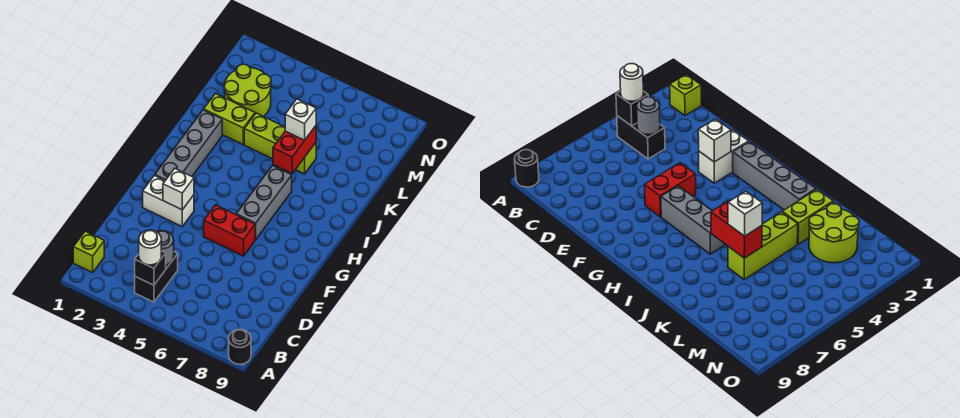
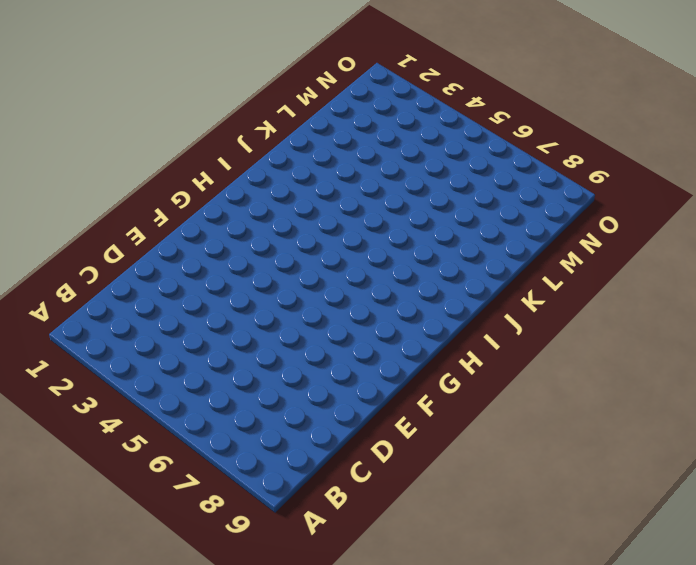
none -> black 1x1 round brick [229,330,251,364]
none -> lime 1x1 brick [73,231,104,273]
none -> black 1x2 brick [135,252,178,302]

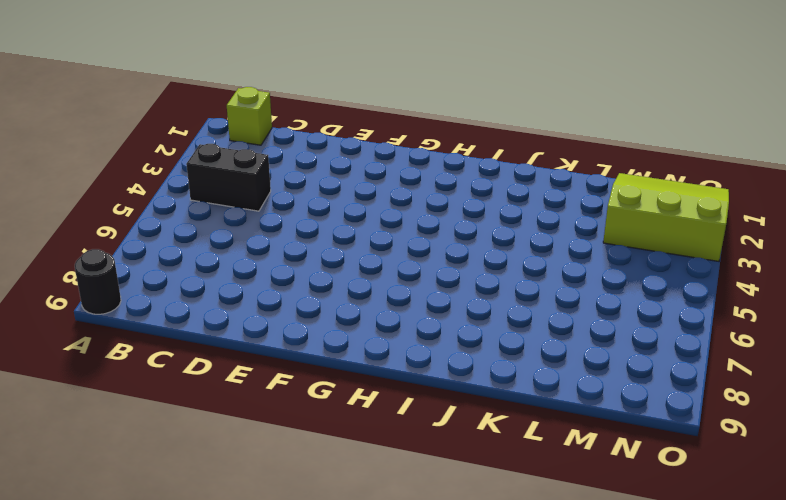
lime 3x3 slope [603,173,729,261] -> lime 2x2 round brick [224,64,271,116]
none -> white 1x2 brick [143,175,194,226]
none -> red 1x2 brick [204,205,256,256]
none -> grey 1x4 brick [155,110,222,180]

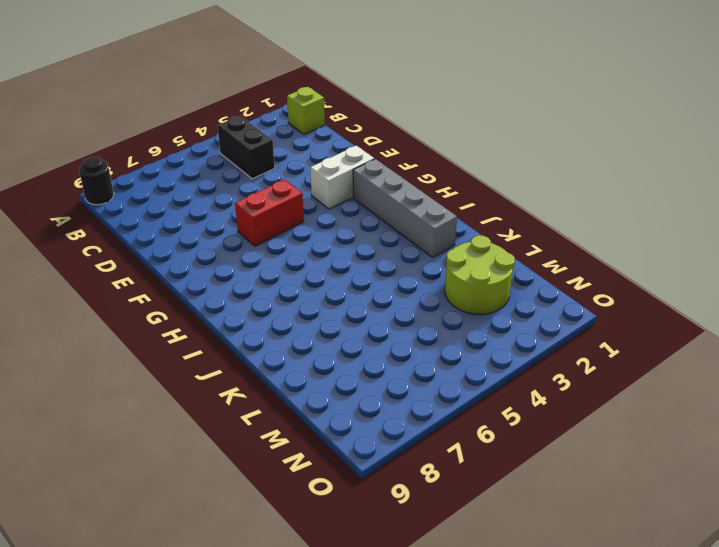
none -> grey 1x3 brick [236,166,292,239]
none -> lime 1x2 brick [204,93,255,144]
none -> lime 1x3 brick [244,113,316,174]

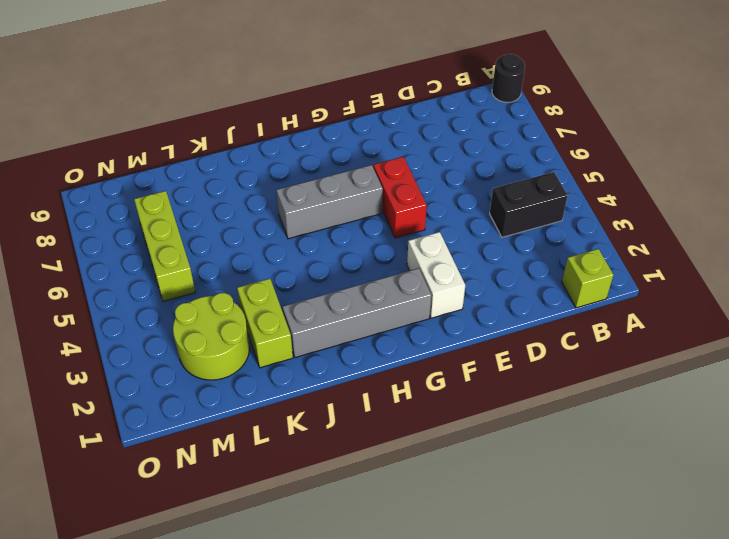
lime 1x3 brick [134,191,195,301] -> lime 1x3 brick moved to [244,113,316,174]
none -> black 1x1 brick [135,251,166,285]
none -> grey 1x1 round brick [158,231,174,265]
none -> white 1x1 brick [163,168,194,210]

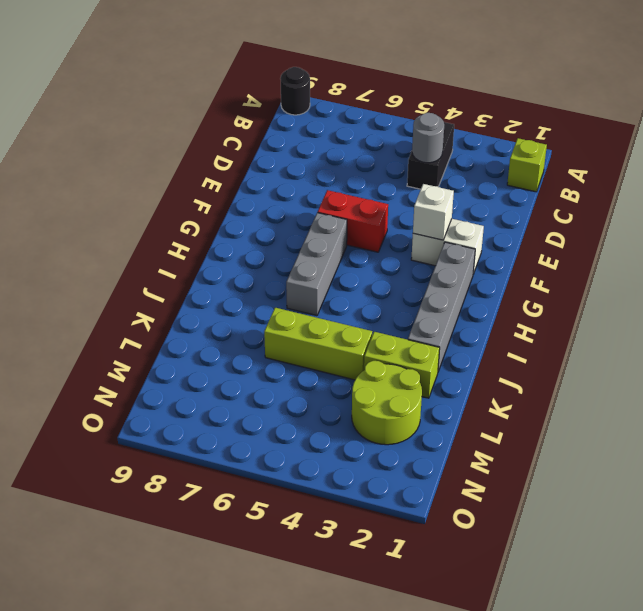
none -> black 1x1 brick [135,251,166,285]
none -> red 1x2 brick [273,126,316,173]
none -> white 1x1 round brick [139,230,161,265]

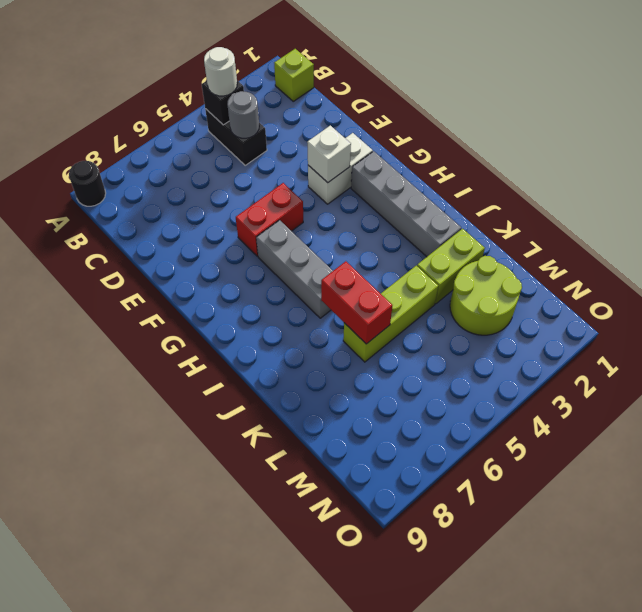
none -> white 1x1 brick [285,99,316,140]

